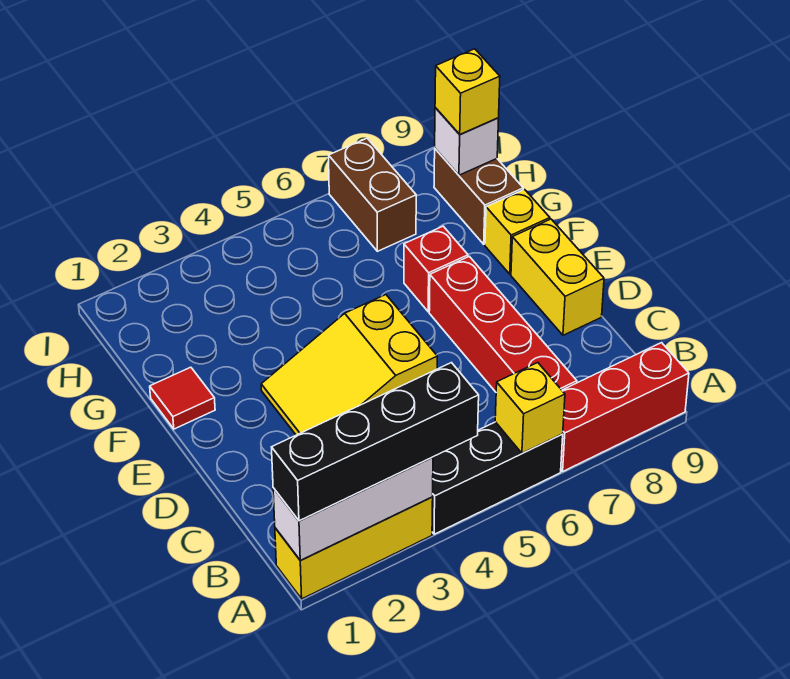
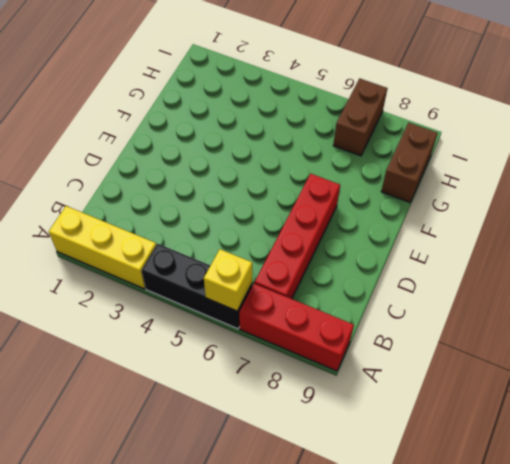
none -> yellow 2x3 slope [261,295,437,435]
none -> yellow 1x2 brick [511,219,604,335]
none -> red 1x1 tile [150,367,215,429]

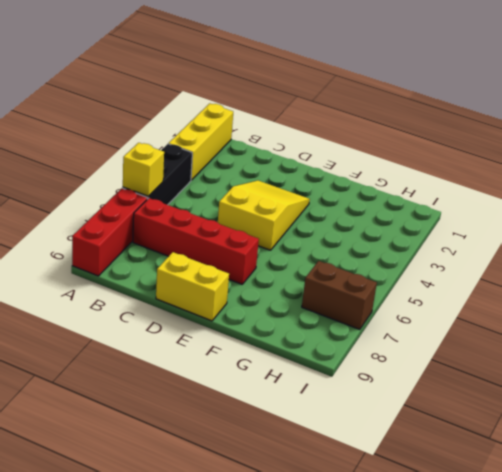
none -> red 1x1 tile [150,367,215,429]
none -> red 1x1 brick [404,226,468,312]
none -> yellow 1x1 brick [485,190,550,274]

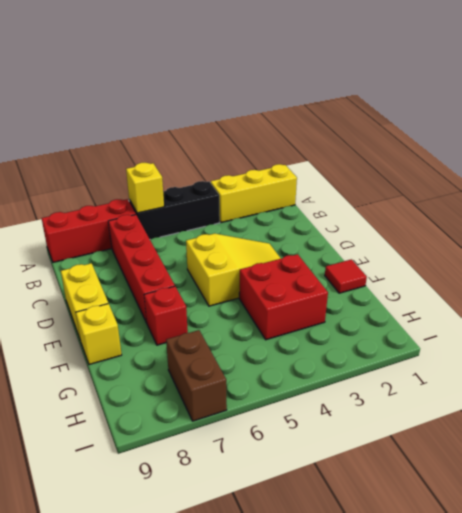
red 2x2 brick [239,254,328,340] -> none
none -> brown 1x2 brick [434,149,523,244]
none -> white 1x3 brick [273,457,433,561]
none -> white 1x1 brick [435,108,499,175]

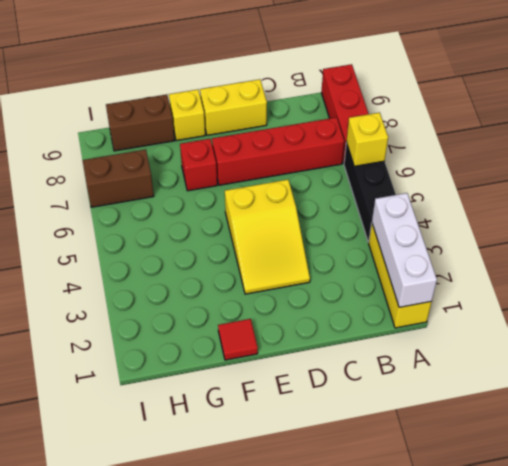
none -> white 1x1 brick [435,108,499,175]
none -> black 1x4 brick [272,363,479,521]
none -> yellow 1x1 brick [435,49,500,135]

